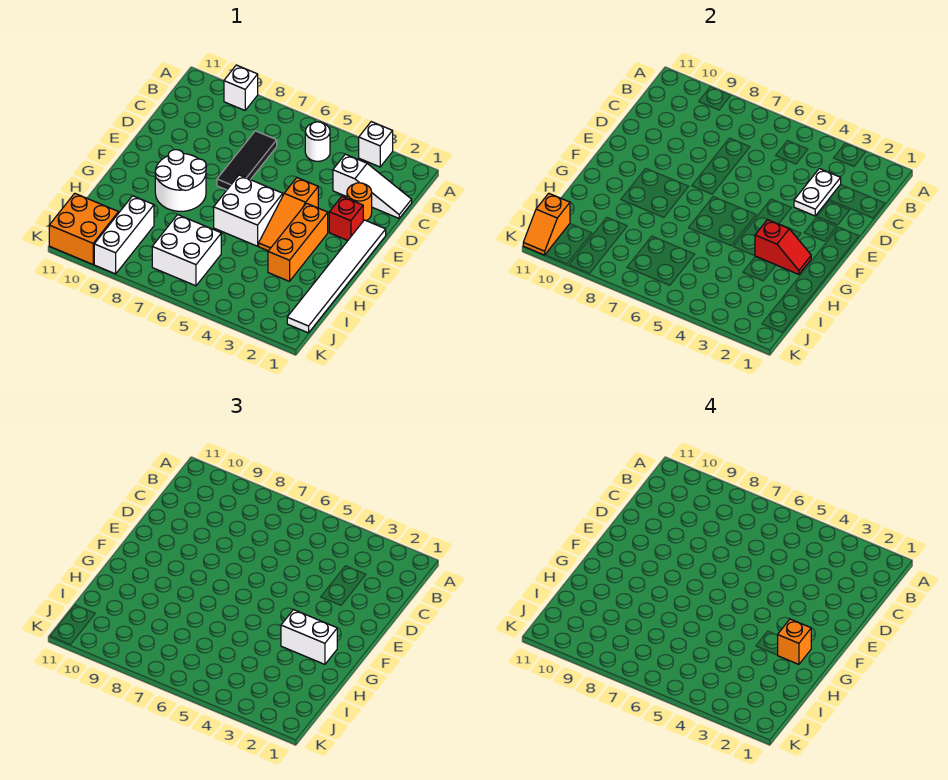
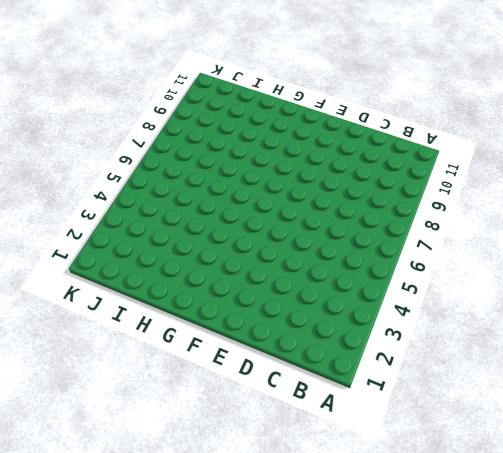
none -> white 1x1 brick [359,122,393,167]
none -> white 1x1 brick [224,65,258,110]
none -> white 1x1 round brick [305,122,330,161]

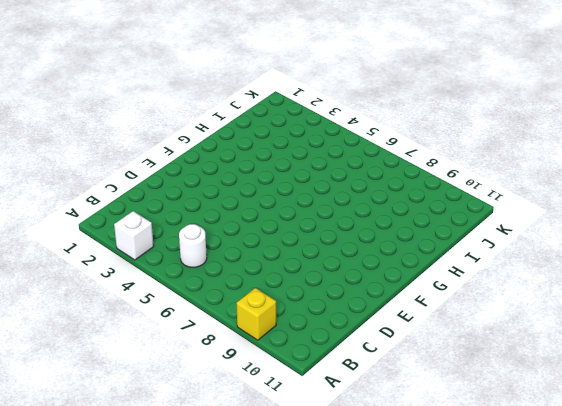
yellow 1x1 brick [236,288,276,340] -> white 1x1 brick [224,65,258,110]
none -> white 1x3 slope [333,154,412,218]
none -> black 1x3 tile [217,131,277,190]
none -> orange 1x1 round brick [347,183,372,221]

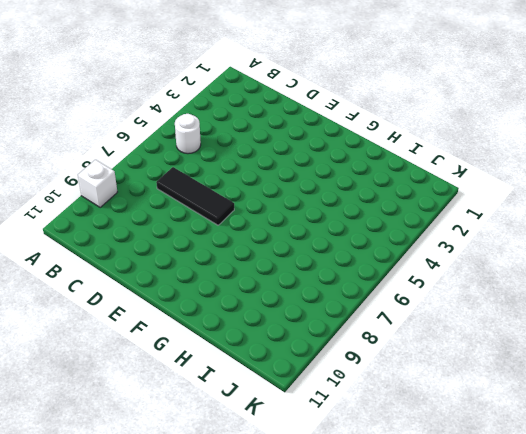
none -> white 1x1 brick [359,122,393,167]
none -> white 1x3 slope [333,154,412,218]
none -> orange 1x1 round brick [347,183,372,221]

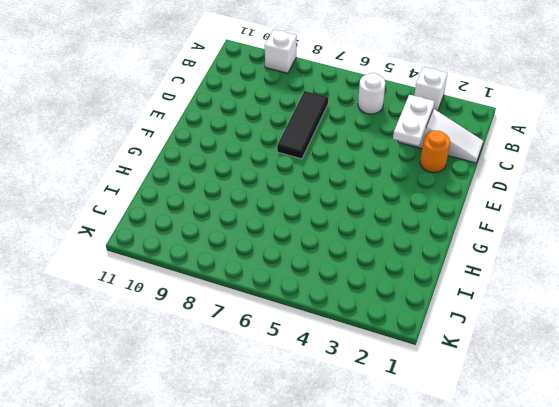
none -> white 1x6 tile [287,220,386,333]
none -> red 1x1 brick [329,197,363,241]
none -> orange 1x3 slope [259,178,318,251]

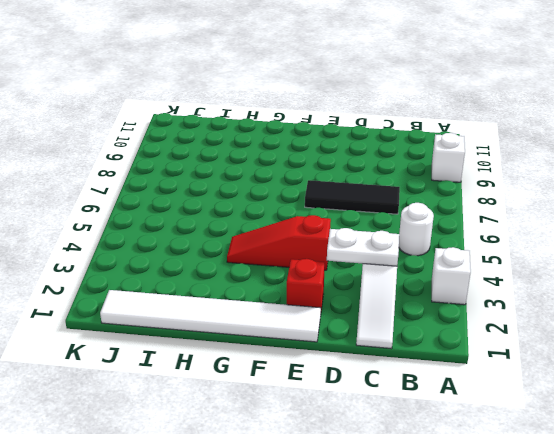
red 1x3 slope [227,215,331,270] -> orange 1x3 slope [259,178,318,251]
none -> orange 1x1 round brick [347,183,372,221]
none -> orange 1x3 brick [268,203,328,281]
none -> white 2x2 brick [214,175,283,246]

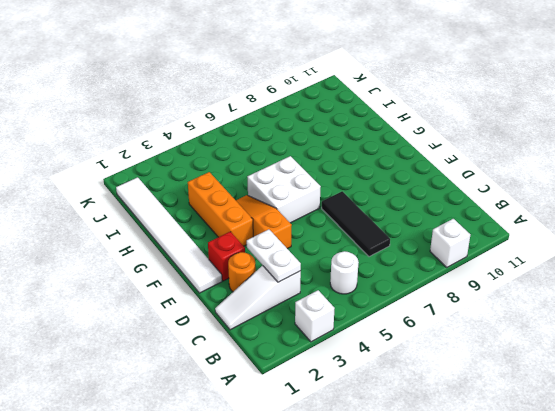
none -> white 2x2 round brick [155,150,206,211]
none -> white 2x2 brick [152,215,221,286]
none -> white 1x3 brick [94,196,154,274]

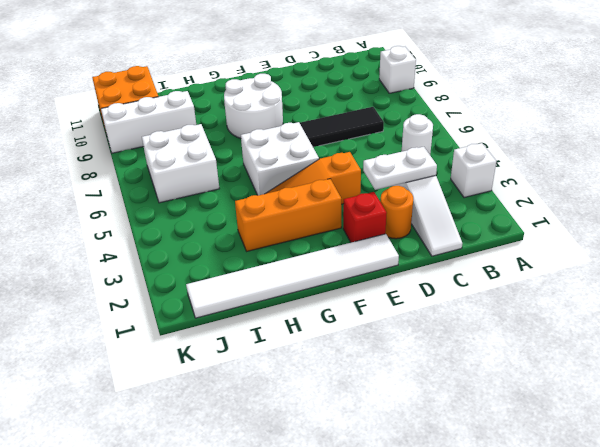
none -> red 1x2 slope [755,220,811,274]
none -> orange 1x2 slope [523,193,570,255]
none -> white 1x2 brick [281,610,337,664]

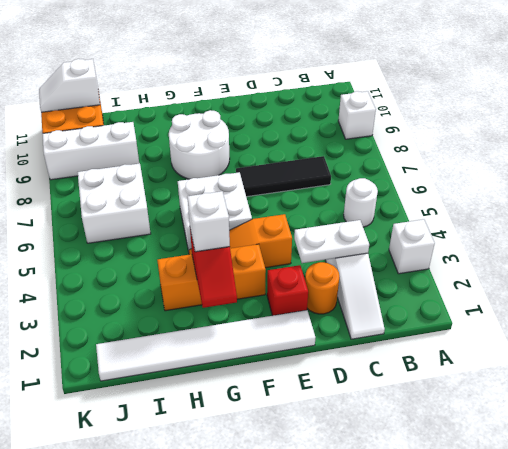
white 1x1 brick [187,191,230,252] -> white 1x2 brick [281,610,337,664]
white 1x2 slope [39,59,100,112] -> orange 1x2 slope [523,193,570,255]
none -> orange 1x1 brick [778,619,811,664]

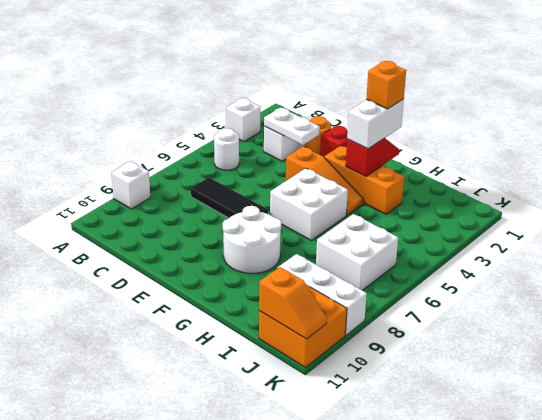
none -> white 1x6 tile [287,220,386,333]

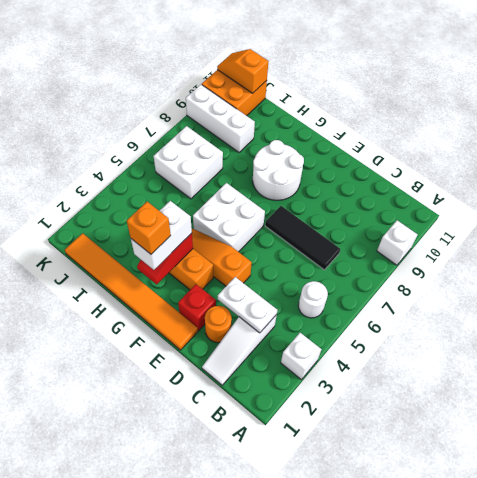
orange 1x6 tile [65,233,198,350] -> white 1x6 tile [287,220,386,333]

